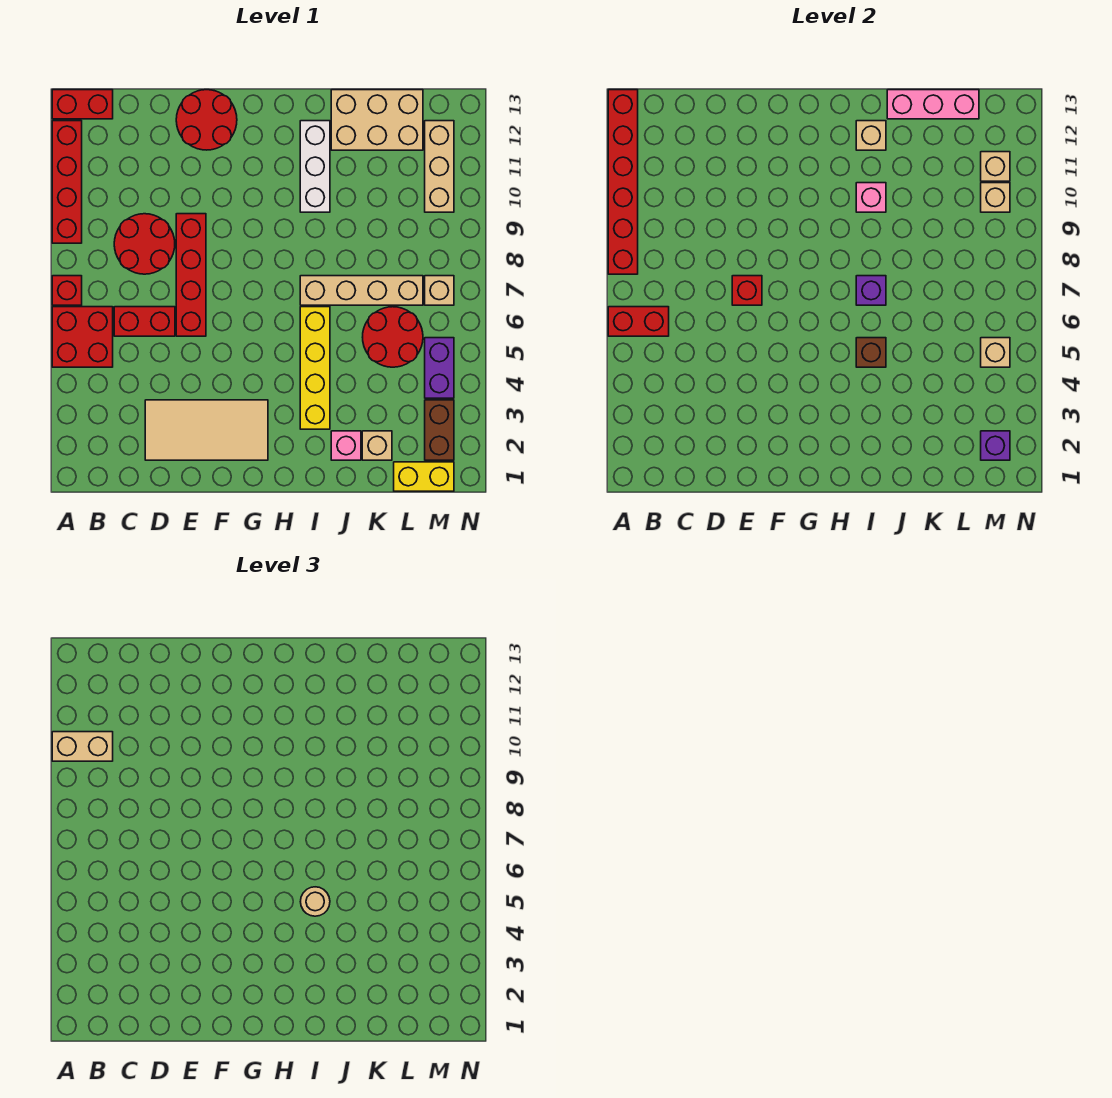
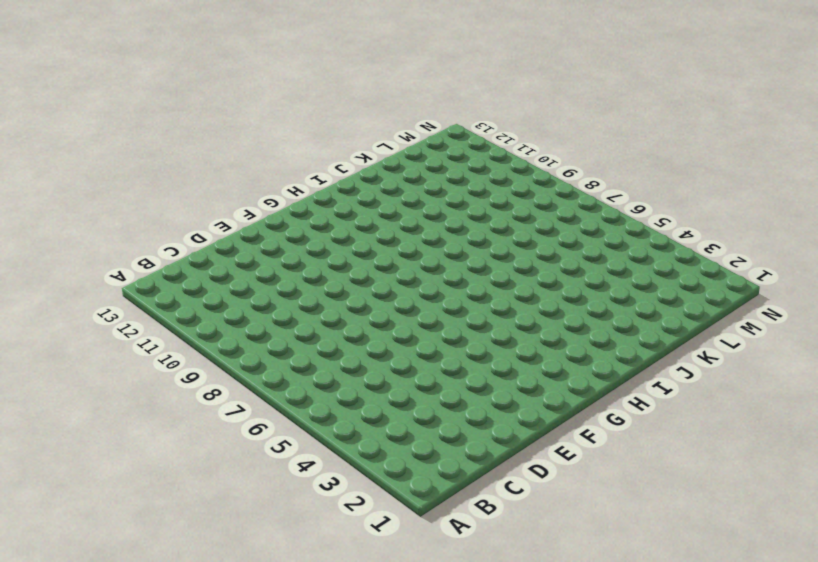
none -> red 2x2 brick [52,307,113,367]
none -> red 1x1 brick [52,276,82,305]
none -> red 1x4 brick [52,121,82,243]
none -> red 1x2 brick [52,90,113,119]

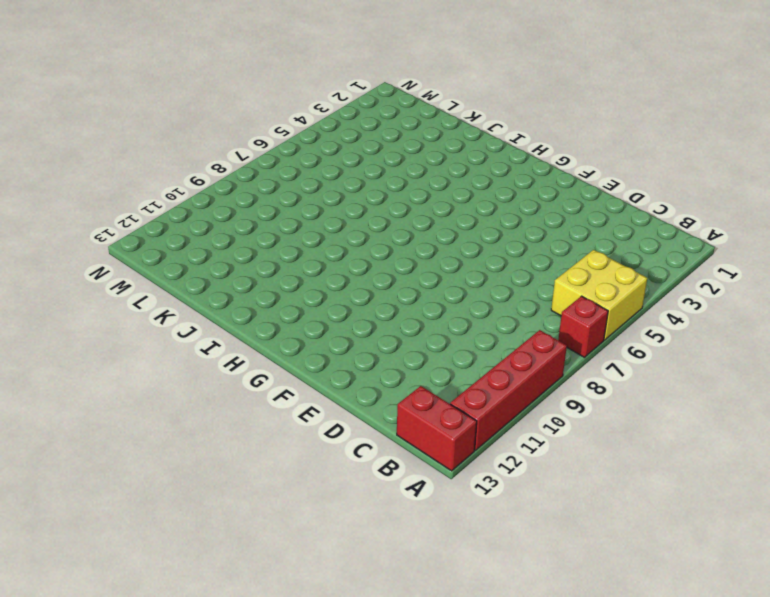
yellow 2x2 brick [551,250,647,340] -> red 2x2 brick [52,307,113,367]
none -> red 1x2 brick [114,307,175,336]
none -> red 2x2 round brick [114,214,175,274]
none -> tan 2x4 tile [145,400,268,460]
none -> red 1x4 brick [176,214,206,336]

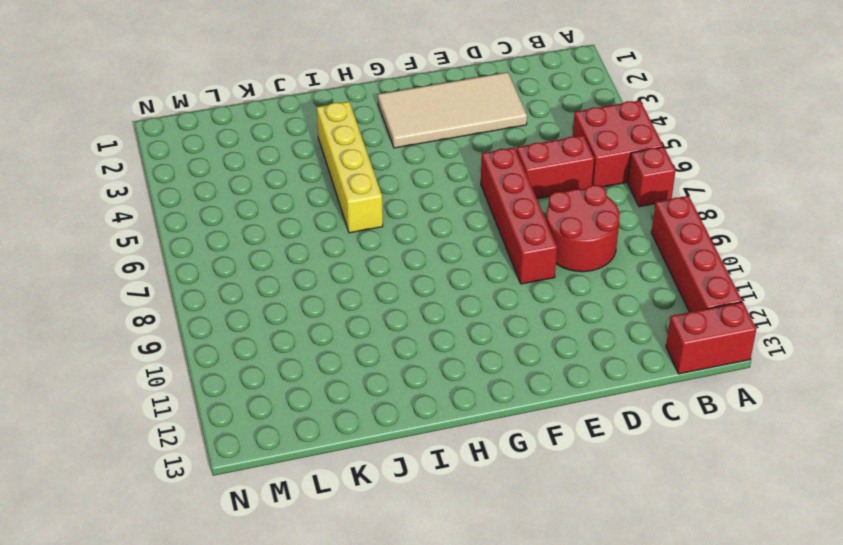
none -> red 2x2 round brick [176,90,237,150]
none -> tan 1x4 brick [300,276,423,305]
none -> white 1x3 brick [300,121,330,212]
none -> pink 1x1 brick [331,431,361,460]

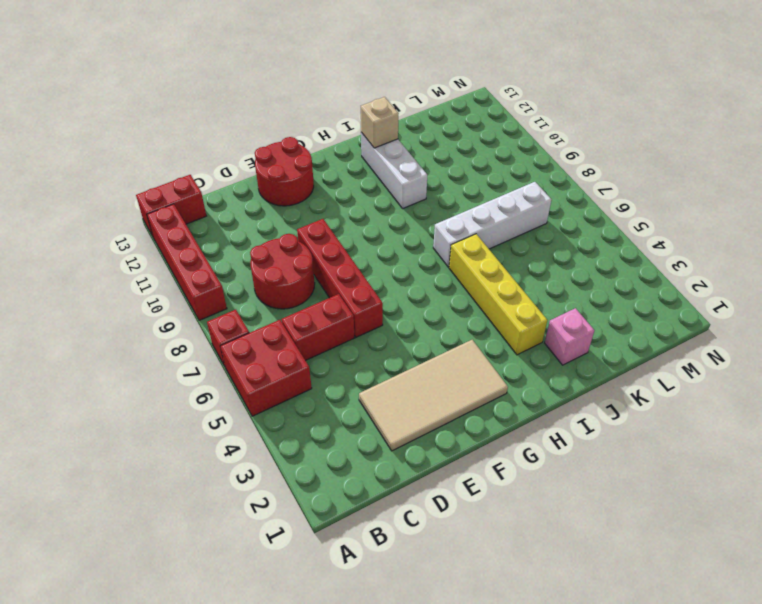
white 1x4 brick [433,182,551,267] -> tan 1x4 brick [300,276,423,305]
none -> tan 2x3 brick [331,90,423,150]
none -> tan 1x1 brick [362,431,392,460]
none -> red 2x2 round brick [363,307,423,367]
none -> yellow 1x2 brick [394,462,454,491]

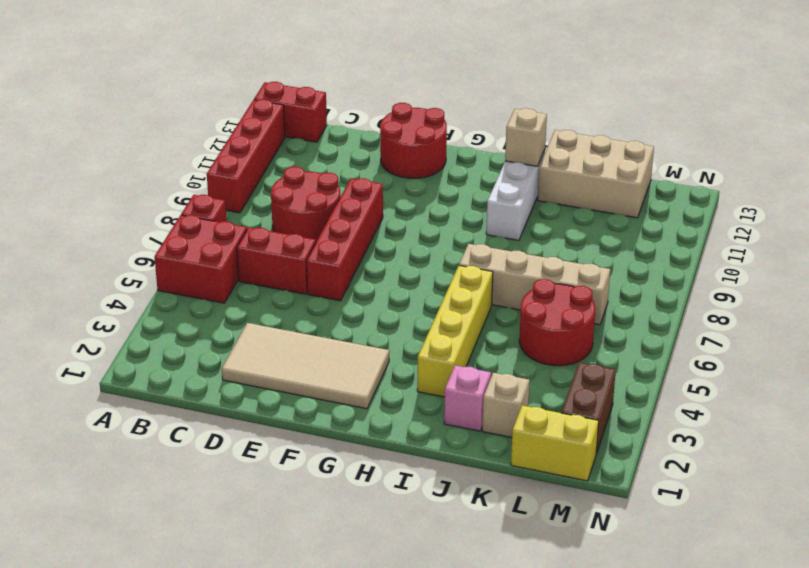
none -> purple 1x2 brick [425,338,454,398]
none -> tan 1x1 brick [425,276,454,305]
none -> tan 1x3 brick [425,121,454,212]
none -> red 1x2 brick [608,307,669,336]

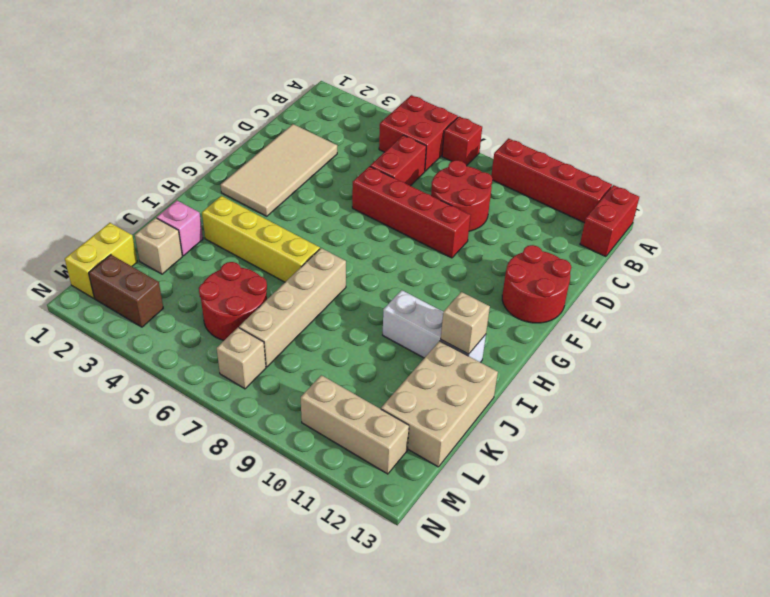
none -> purple 1x2 brick [425,338,454,398]
none -> red 1x2 brick [608,307,669,336]
none -> red 1x6 brick [608,90,638,274]
none -> red 1x1 brick [732,276,762,305]

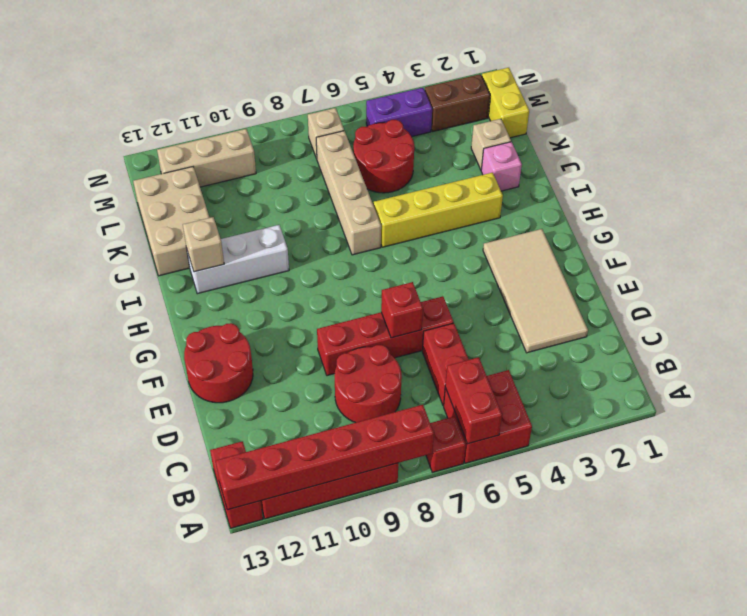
none -> brown 1x1 brick [856,338,886,367]
none -> purple 1x1 brick [856,276,886,305]
none -> pink 1x1 brick [856,183,886,212]
none -> pink 1x3 brick [887,90,979,119]

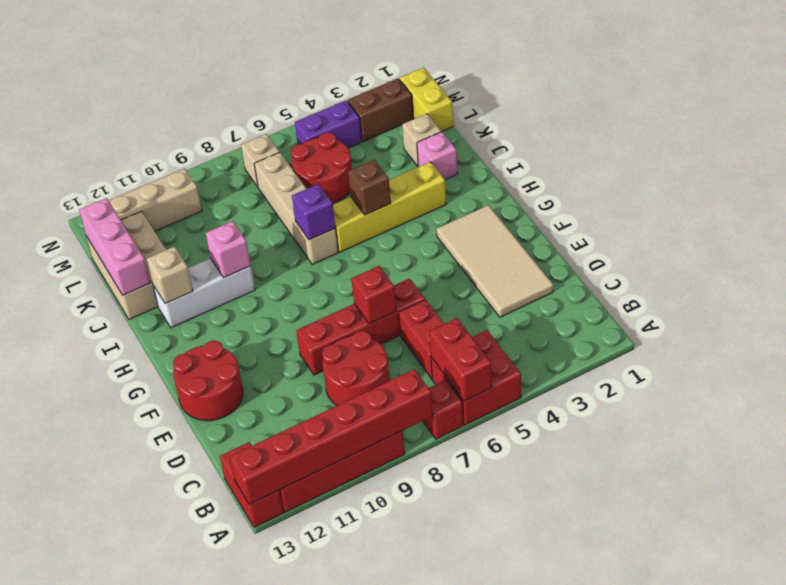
none -> purple 1x1 brick [981,431,1010,460]
none -> tan 1x1 brick [981,338,1010,367]
none -> tan 1x1 brick [981,183,1010,212]
none -> tan 1x1 brick [981,152,1010,181]

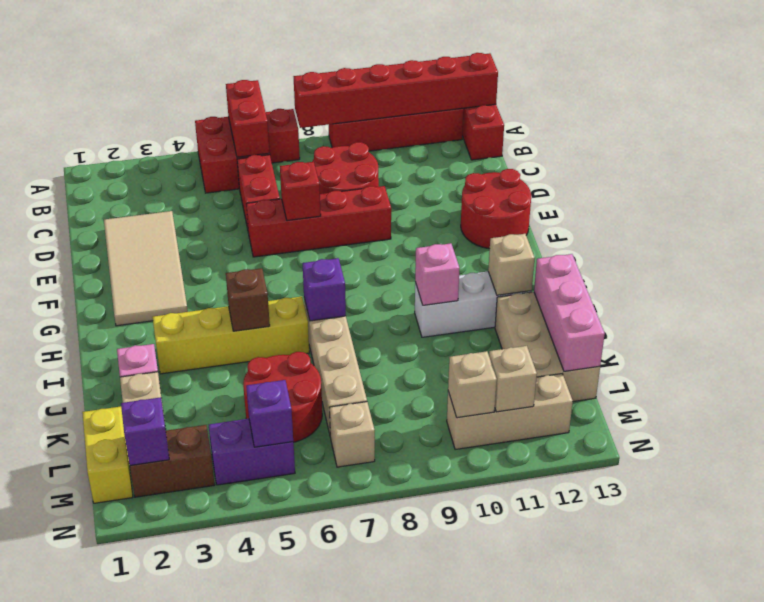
purple 1x1 brick [246,380,293,447] -> tan 1x1 brick [981,338,1010,367]
none -> tan 1x2 brick [52,732,113,761]
none -> tan 1x1 round brick [300,887,330,916]

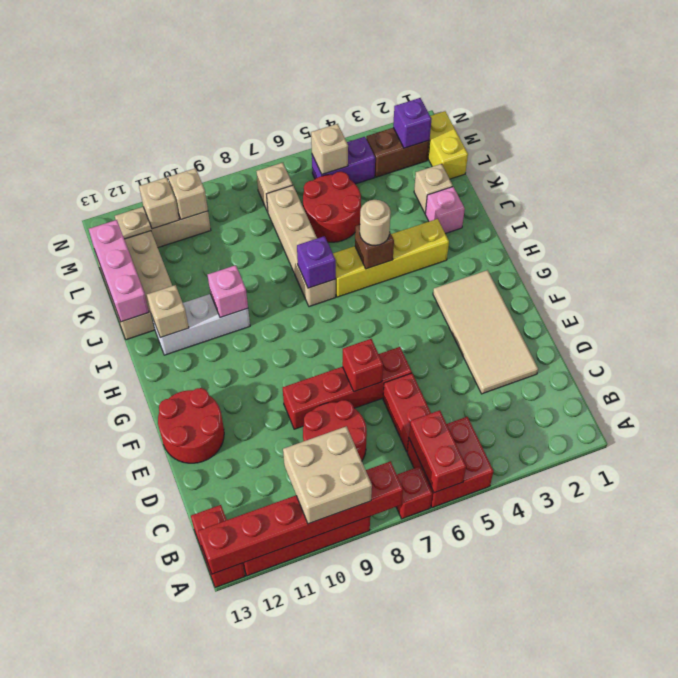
tan 2x2 brick [283,426,372,524] -> tan 1x2 brick [52,732,113,761]

